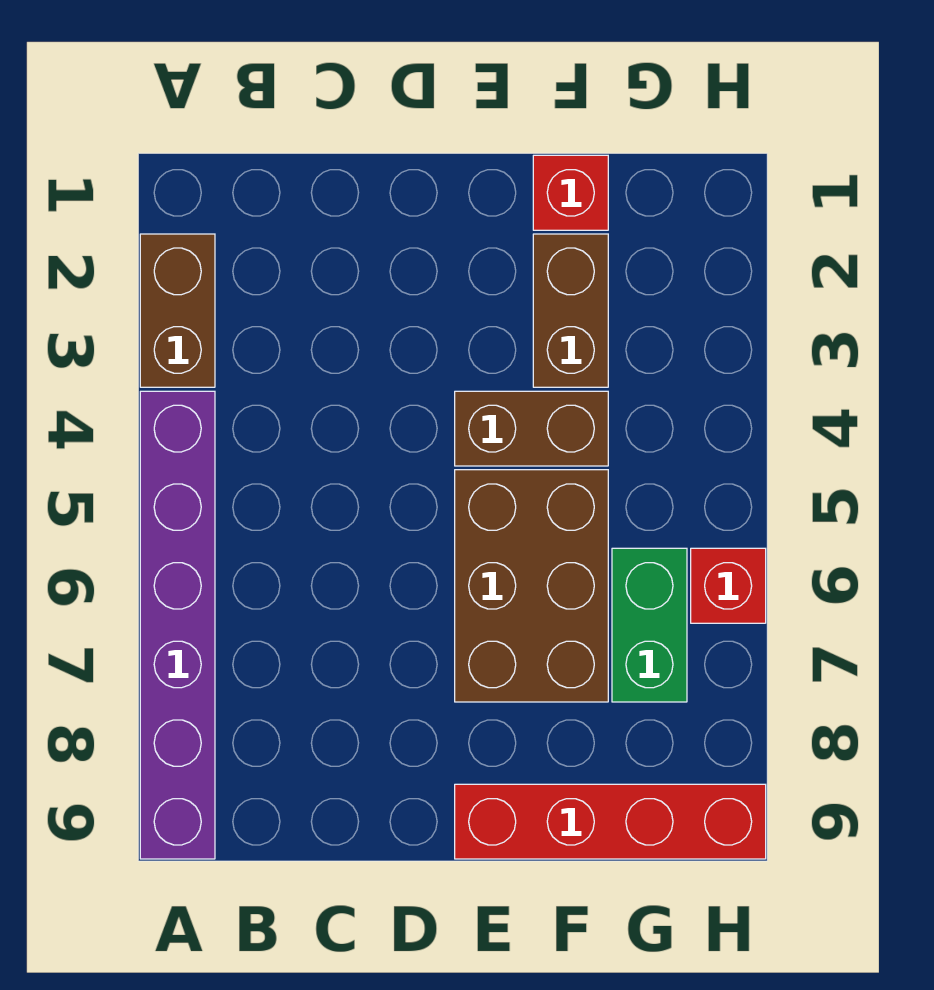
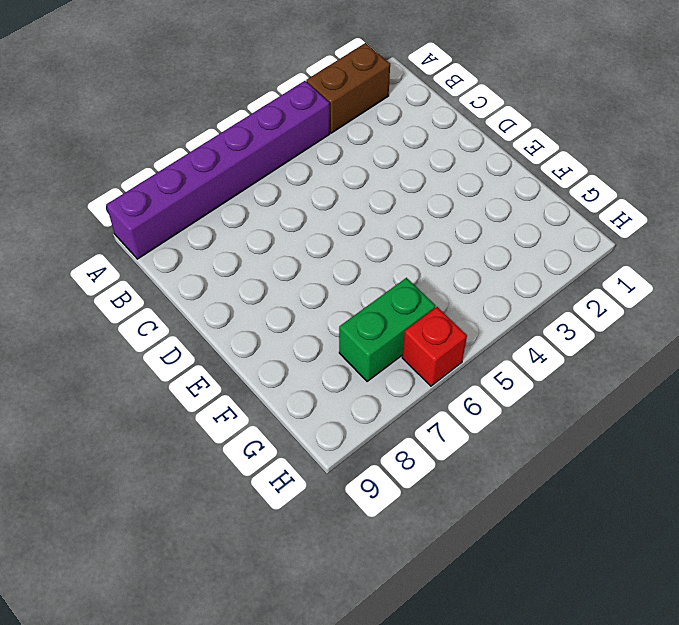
none -> brown 1x2 brick [455,391,608,466]
none -> brown 2x3 brick [455,470,608,702]

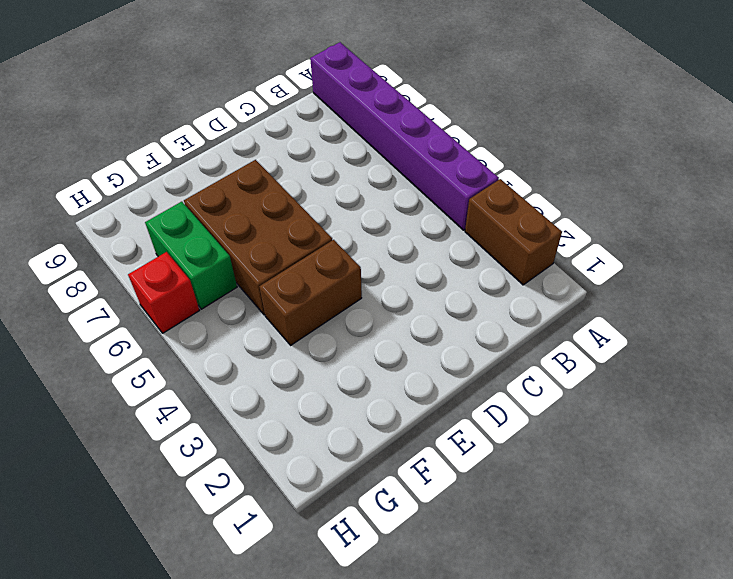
none -> red 1x4 brick [455,784,766,859]
none -> red 1x1 brick [533,155,608,230]

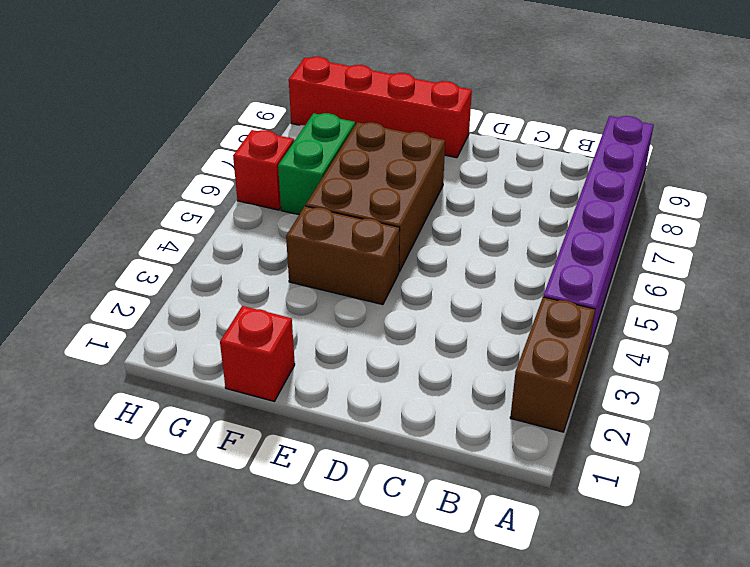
none -> brown 1x2 brick [533,234,608,387]

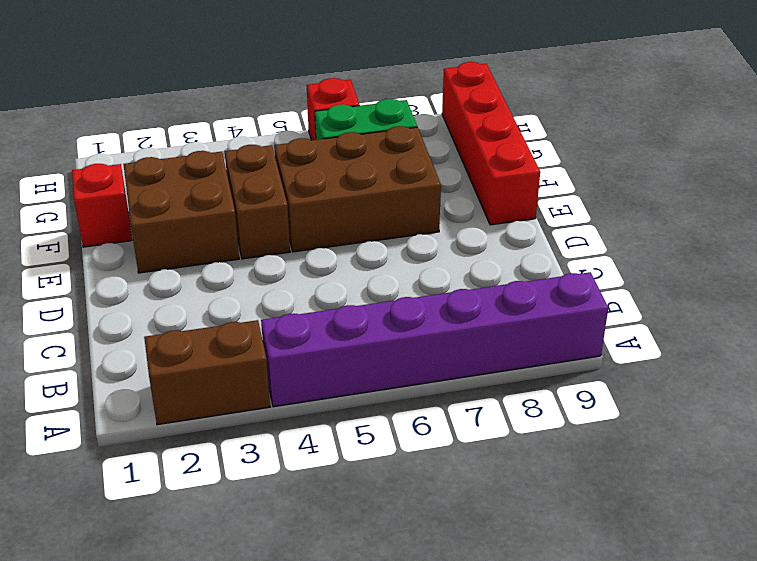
brown 2x2 brick [123,151,239,273] -> brown 1x2 brick [533,234,608,387]

